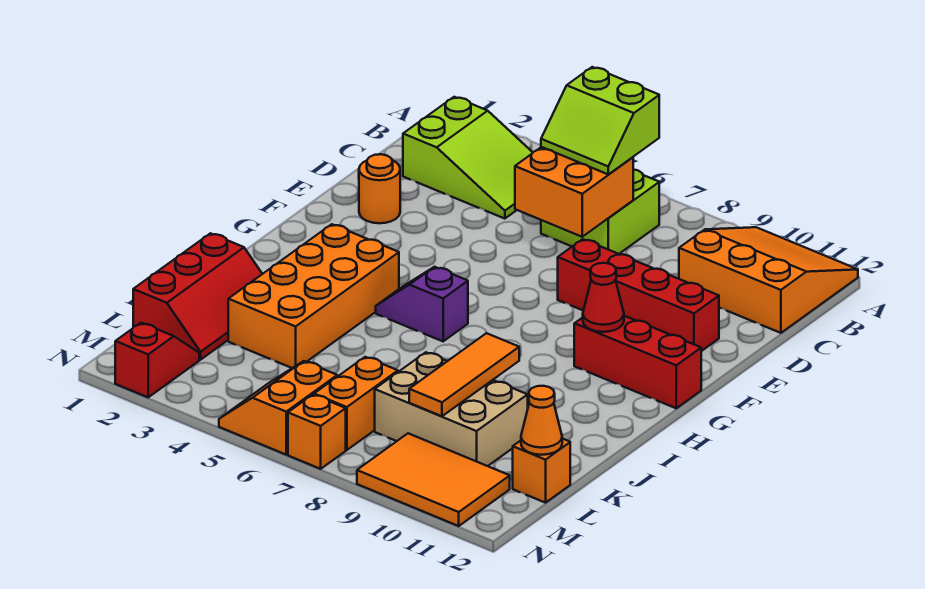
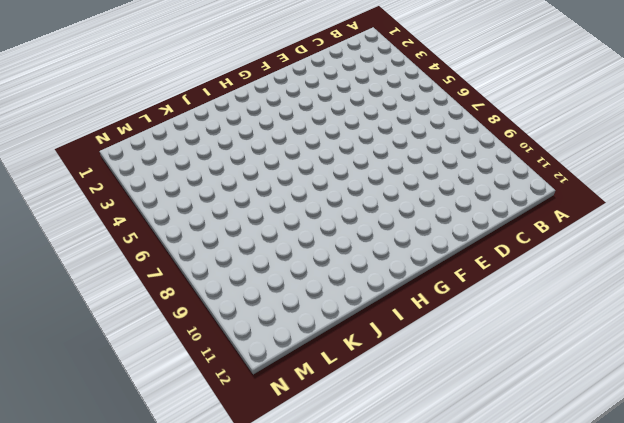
none -> orange 3x3 slope [679,227,858,333]
none -> lime 2x3 slope [403,97,533,219]
none -> lime 2x2 brick [541,169,659,254]

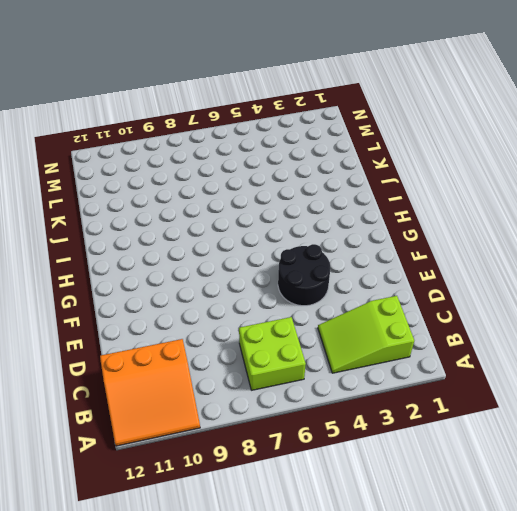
black 2x2 round brick [278,244,331,306] -> none
none -> orange 1x1 round brick [359,154,400,223]
none -> red 1x4 brick [558,239,719,351]
none -> red 1x3 brick [574,316,701,408]

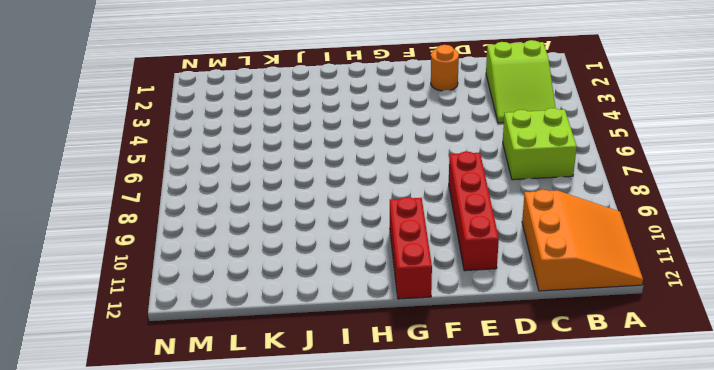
none -> orange 2x4 brick [228,224,399,368]
none -> purple 1x2 slope [376,267,468,341]
none -> red 2x3 slope [133,233,262,360]

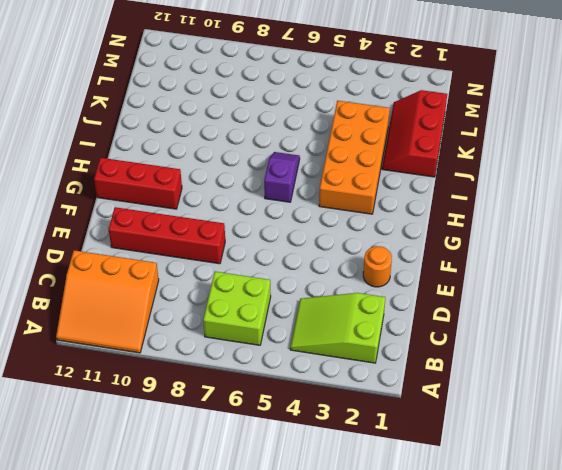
purple 1x2 slope [264,152,300,202] -> purple 1x2 slope turned to [376,267,468,341]
none -> tan 2x3 brick [375,352,528,466]
none -> orange 1x2 brick [314,357,398,450]
none -> orange 1x1 brick [513,439,570,503]

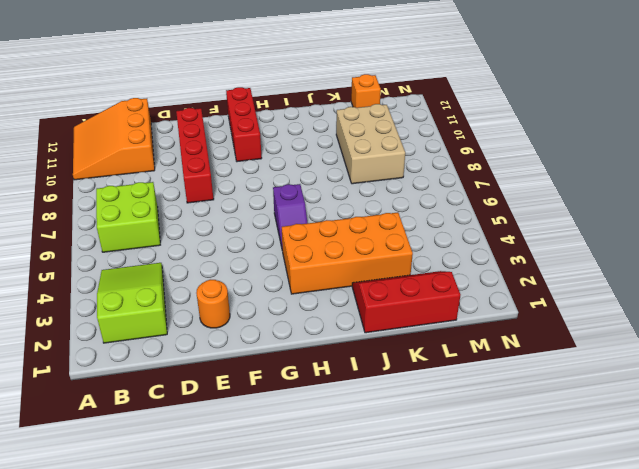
none -> orange 1x2 brick [314,357,398,450]
none -> red 1x2 slope [115,323,199,397]
none -> orange 2x2 slope [219,361,337,455]

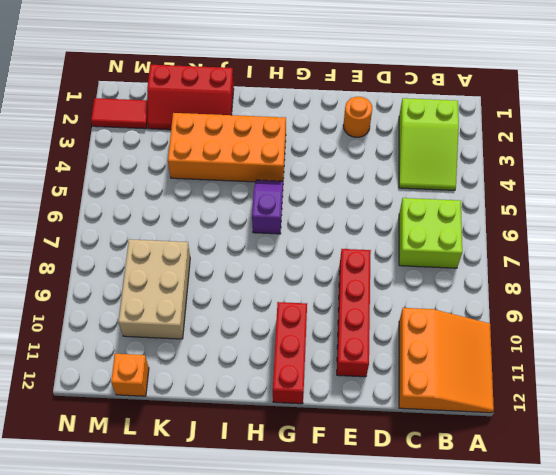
red 1x2 tile [91,98,147,129] -> red 1x2 slope [115,323,199,397]
none -> orange 1x2 brick [314,357,398,450]
none -> orange 2x2 slope [219,361,337,455]
none -> orange 2x3 tile [357,433,510,526]

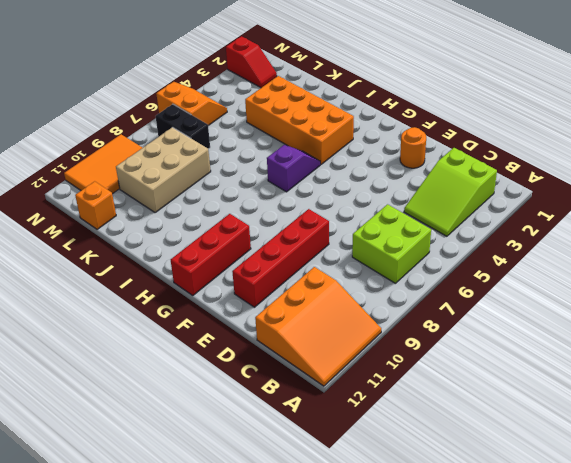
black 1x2 brick [156,104,210,149] -> orange 1x2 brick [314,357,398,450]
none -> red 2x3 slope [133,233,262,360]
none -> orange 1x1 brick [288,395,346,469]
none -> orange 2x2 brick [515,147,633,237]

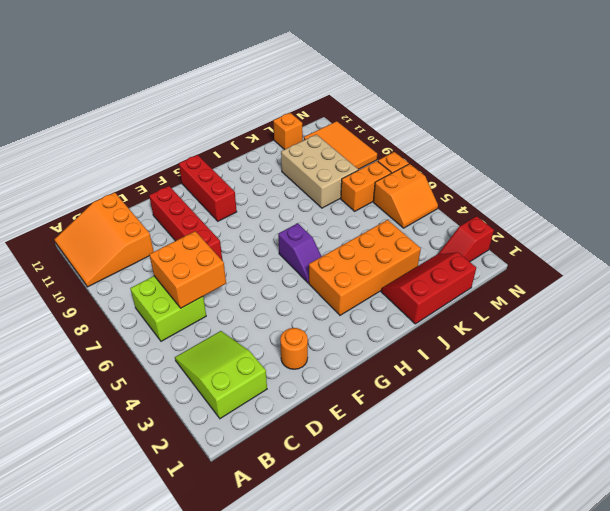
none -> red 1x1 cone [583,263,624,332]
none -> orange 1x3 tile [409,333,519,416]
none -> orange 1x1 cone [521,386,562,455]

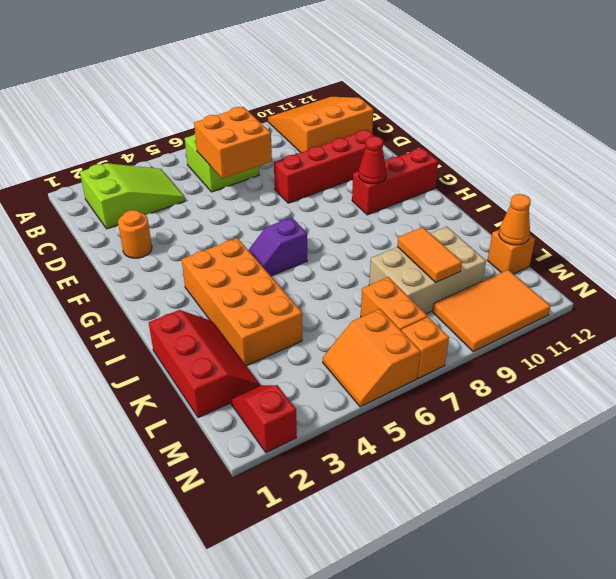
orange 1x2 tile [397,227,462,282] -> orange 1x3 tile [409,333,519,416]
none -> lime 2x2 slope [541,67,659,175]

